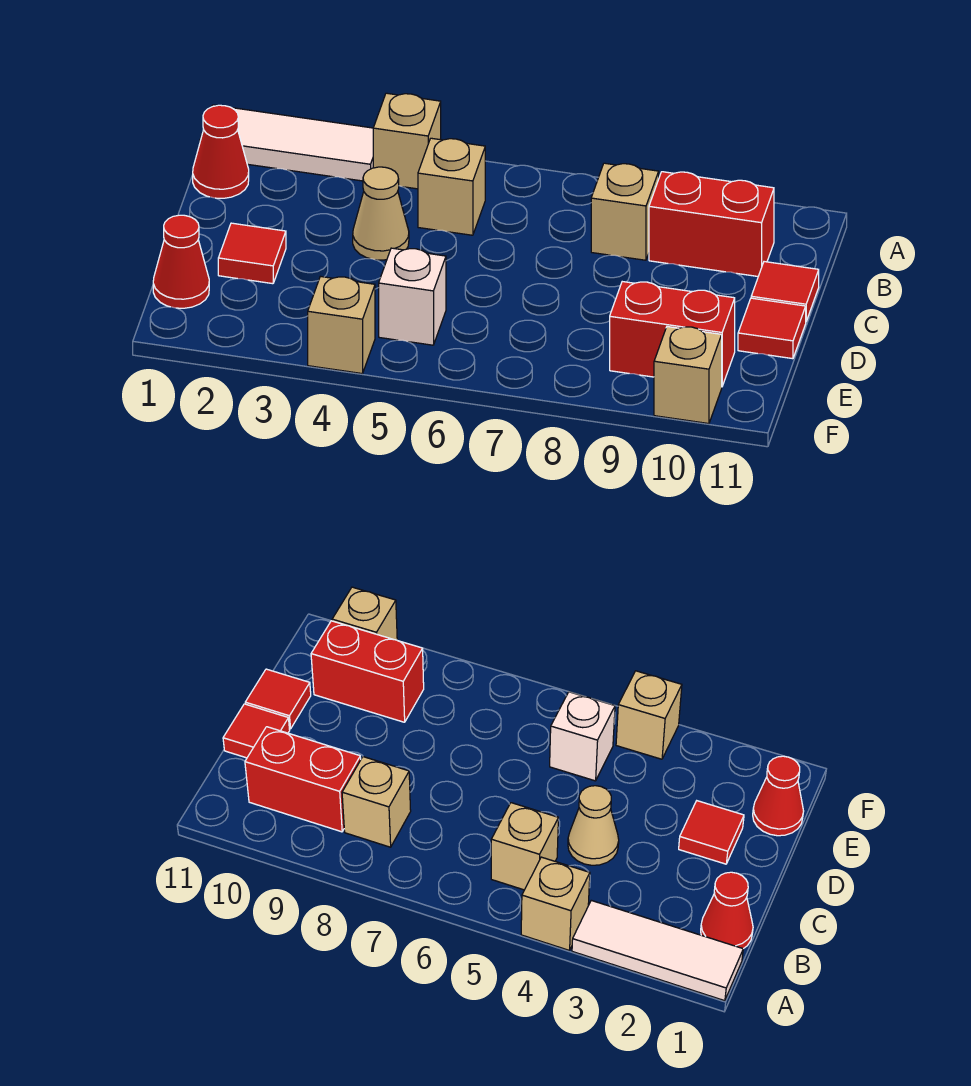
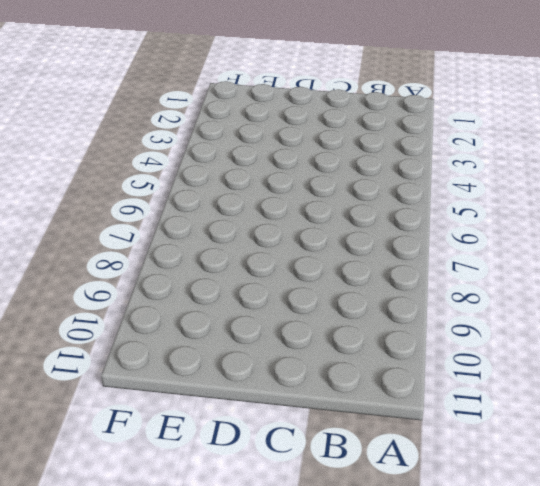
none -> white 1x3 tile [200,105,373,181]
none -> tan 1x1 brick [373,93,441,189]
none -> red 1x1 cone [193,105,249,198]

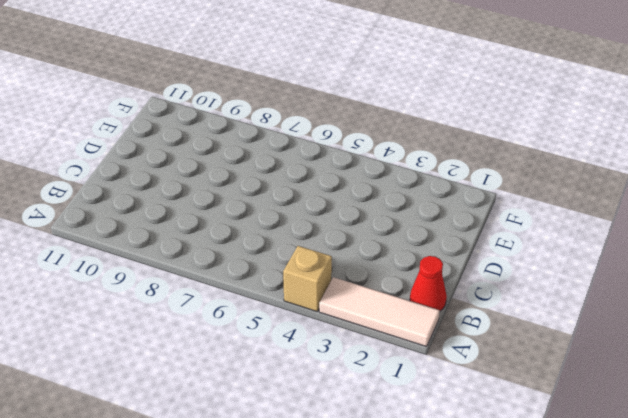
none -> tan 1x1 brick [418,138,485,235]
none -> tan 1x1 brick [591,163,659,260]
none -> red 1x2 brick [649,172,774,276]

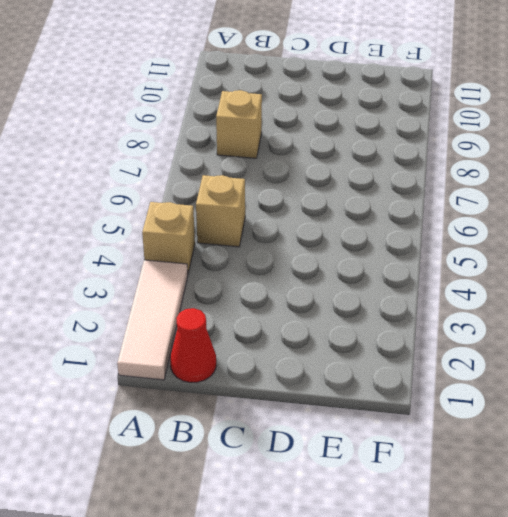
none -> red 1x2 brick [649,172,774,276]
none -> tan 1x1 cone [353,167,409,260]
none -> red 1x1 tile [751,262,819,321]

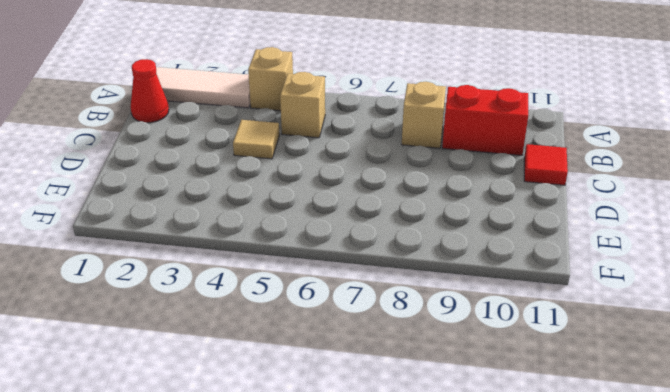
tan 1x1 tile [233,120,280,159] -> tan 1x1 cone [353,167,409,260]
none -> red 1x1 tile [218,223,286,284]
none -> red 1x1 tile [738,298,806,359]
none -> red 1x1 cone [153,215,209,308]

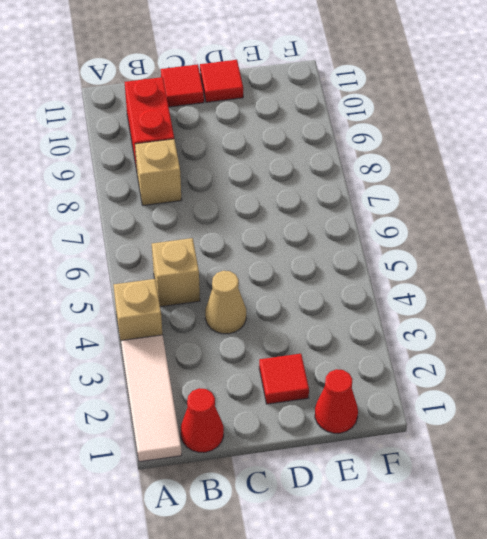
none -> white 1x1 brick [379,248,446,345]
none -> red 1x2 brick [610,282,735,386]
none -> tan 1x1 brick [308,276,375,373]

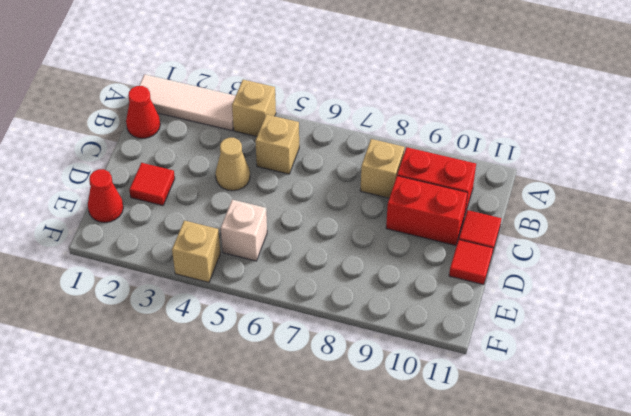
red 1x2 brick [386,176,468,246] -> red 1x2 brick moved to [610,282,735,386]
none -> tan 1x1 brick [654,327,722,424]

